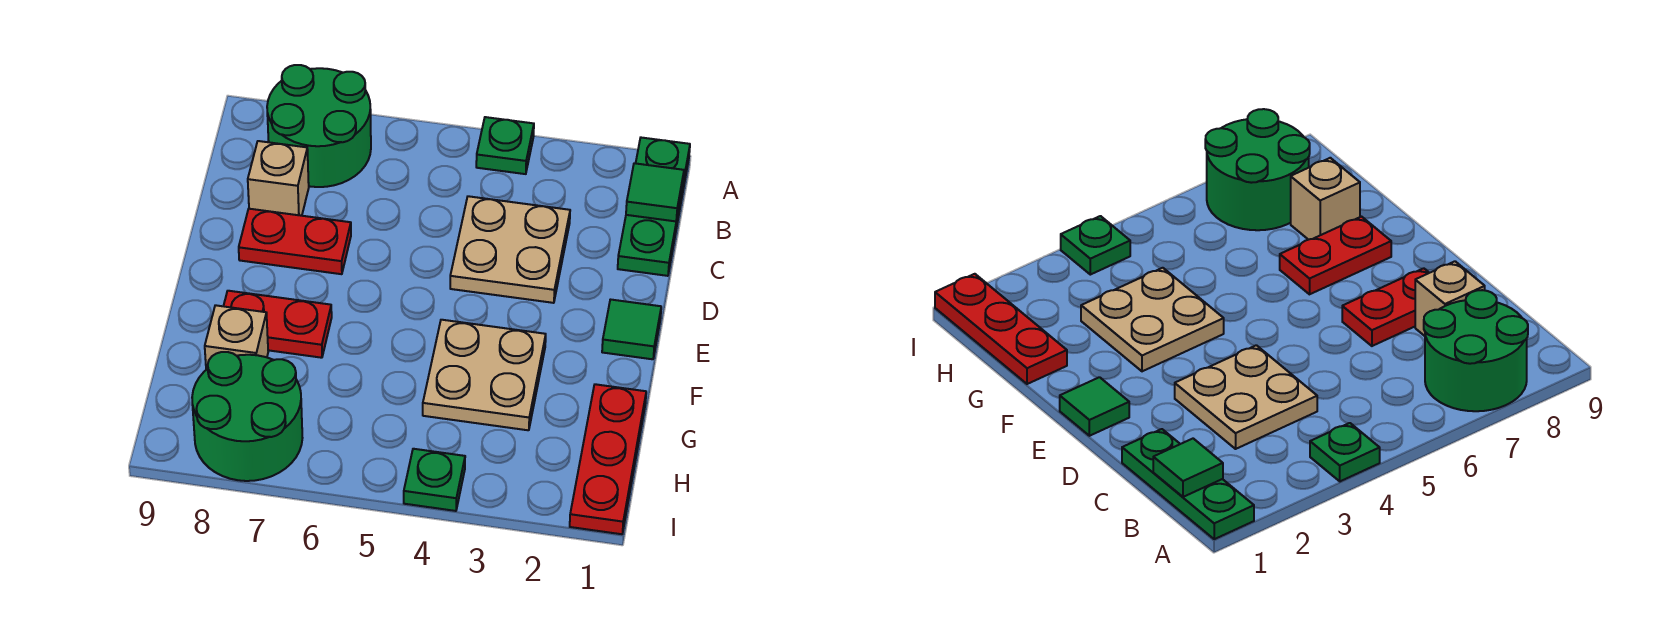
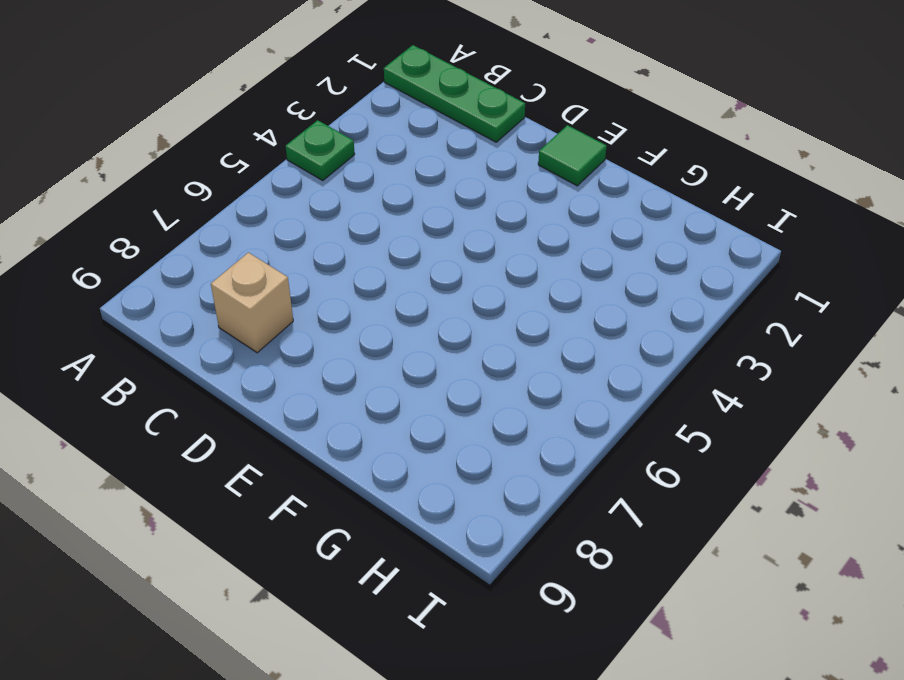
none -> green 2x2 round brick [267,65,371,187]
none -> tan 2x2 plate [450,196,570,303]
none -> red 1x2 plate [239,209,351,274]

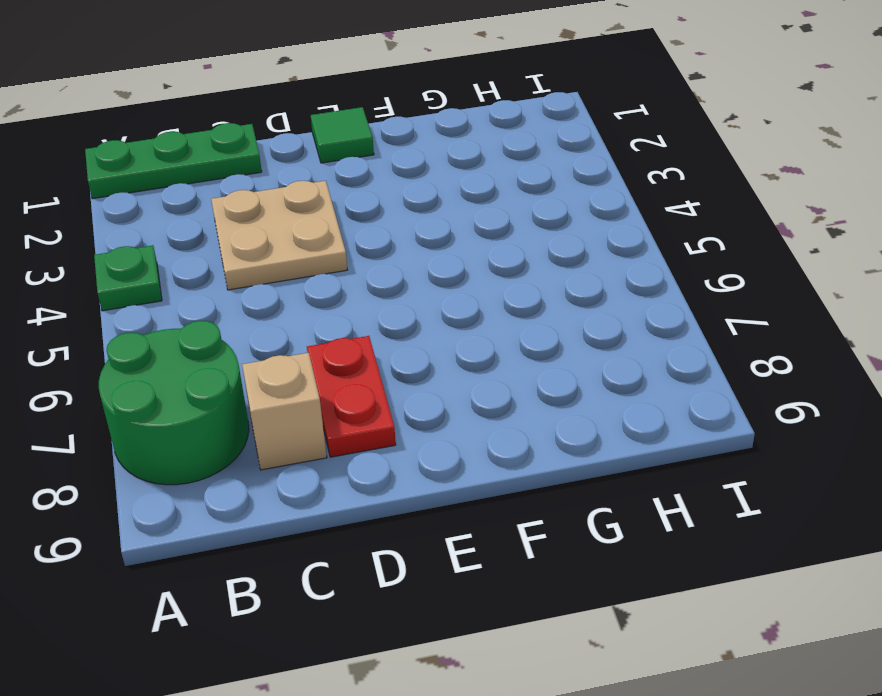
none -> tan 2x2 plate [423,320,546,430]
none -> red 1x2 plate [224,291,332,358]
none -> red 1x3 plate [570,384,646,534]

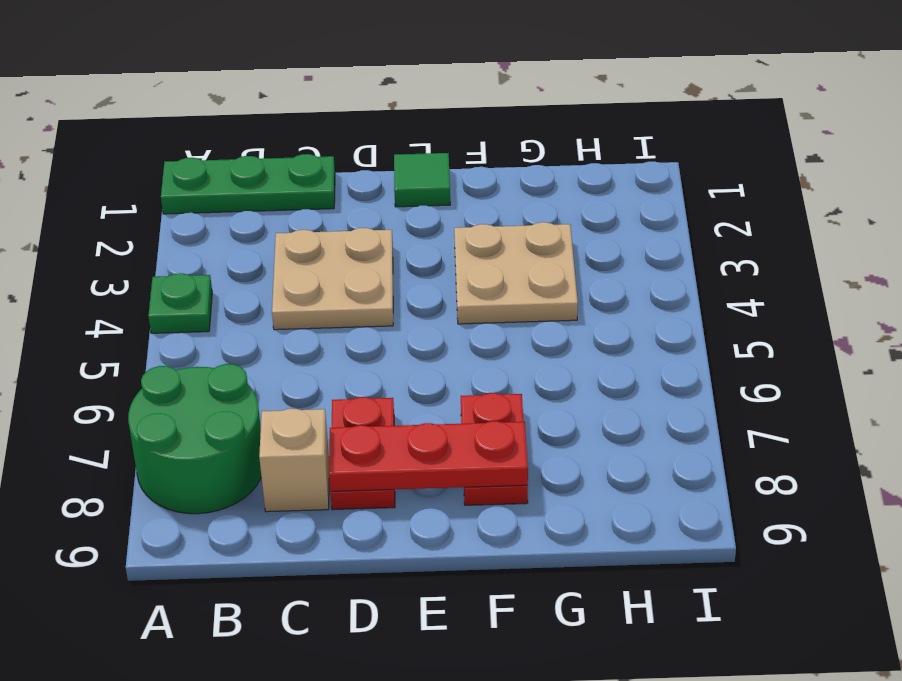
red 1x3 plate [329,421,528,491] -> red 1x3 plate moved to [570,384,646,534]
none -> tan 1x1 brick [205,305,268,370]
none -> green 2x2 round brick [192,352,302,481]
none -> green 1x1 plate [404,449,465,511]

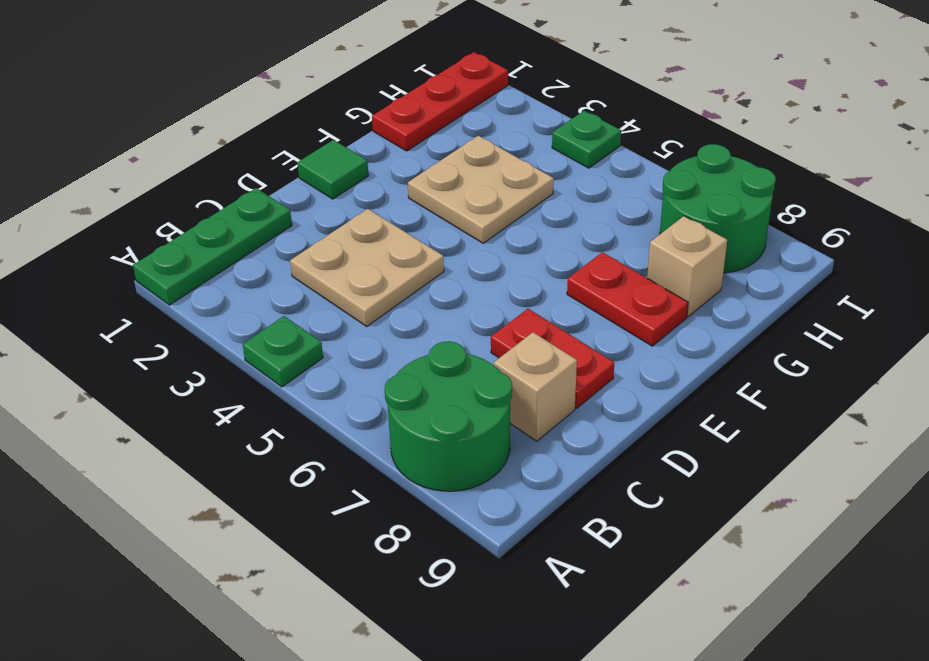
none -> green 1x1 tile [626,163,684,221]

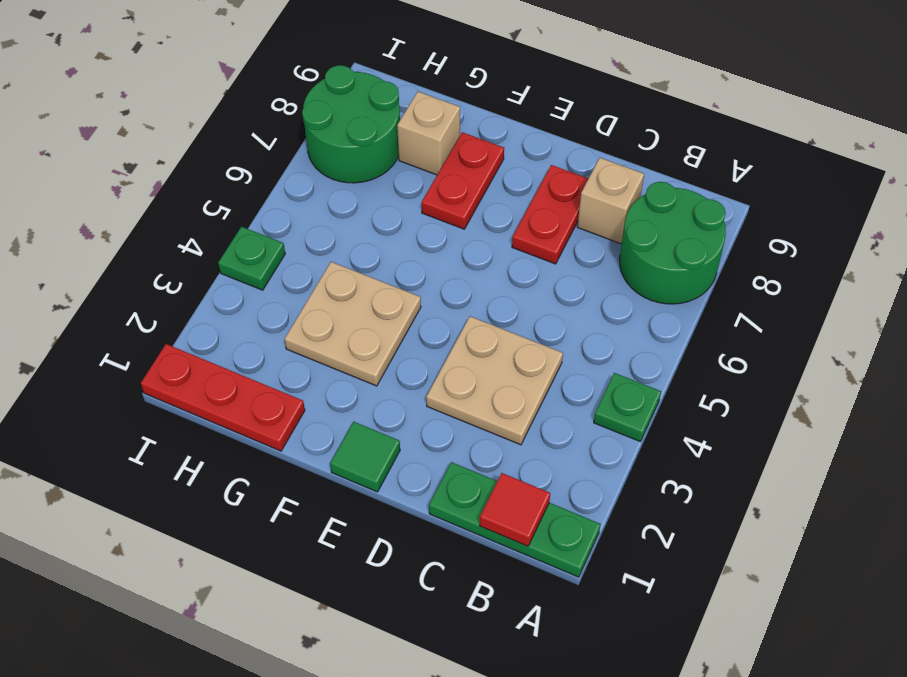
red 1x1 tile [480,473,550,546] -> green 1x1 tile [626,163,684,221]

